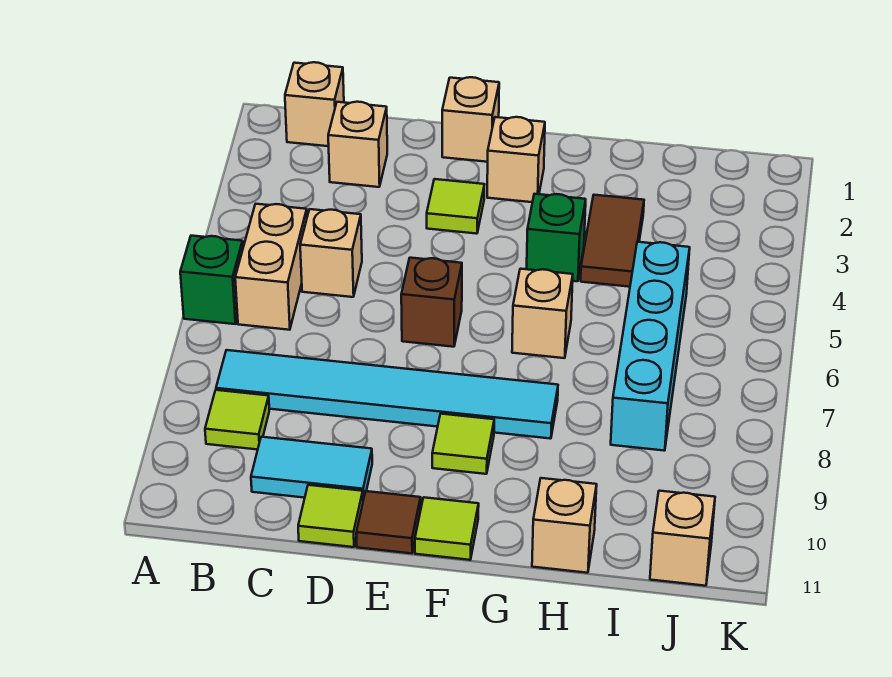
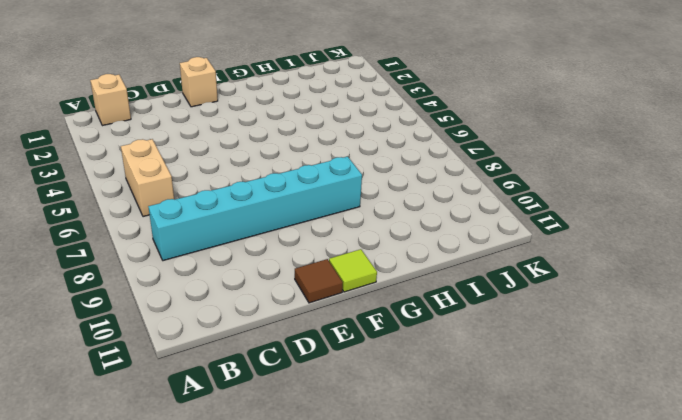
cyan 1x6 brick [148,157,362,261] -> cyan 1x6 tile [216,350,558,439]
none -> green 1x1 brick [180,236,243,324]
none -> lime 1x1 tile [205,390,269,450]
none -> tan 1x1 brick [328,102,387,187]

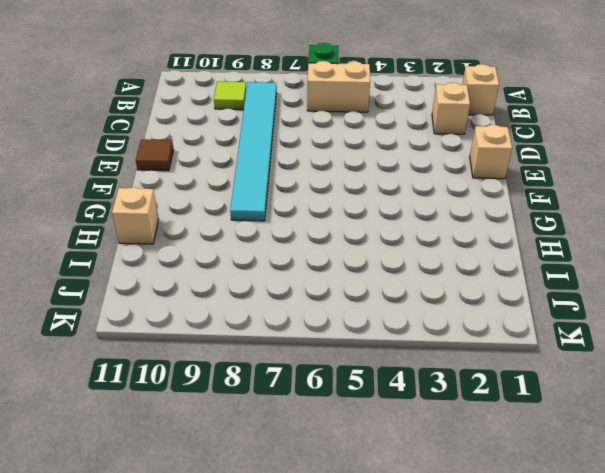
none -> tan 1x1 brick [300,209,362,297]
none -> cyan 1x2 tile [251,437,372,500]
none -> lime 1x1 tile [298,485,363,547]

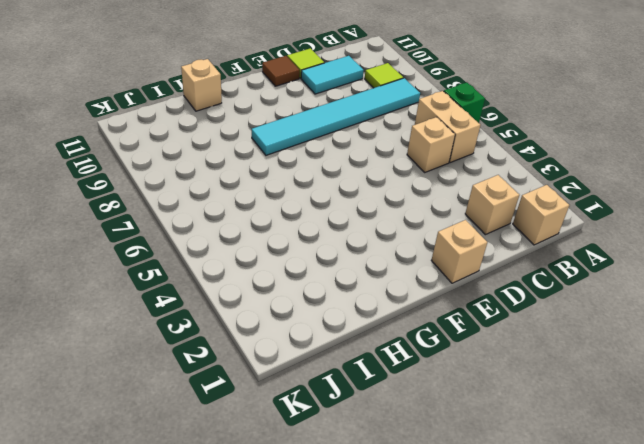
none -> lime 1x1 tile [427,179,485,234]
none -> brown 1x1 brick [401,258,462,347]
none -> tan 1x1 brick [487,117,545,202]

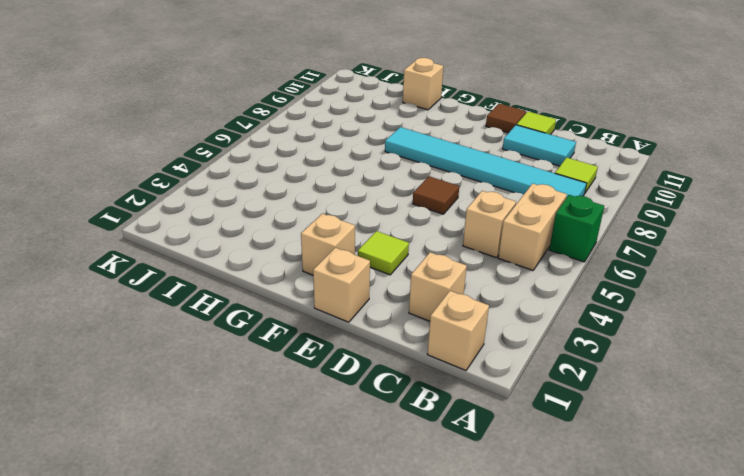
brown 1x1 tile [413,176,459,214] -> brown 1x1 brick [401,258,462,347]
none -> lime 1x1 tile [432,414,494,474]
none -> lime 1x1 tile [415,497,479,560]
none -> green 1x1 brick [527,194,586,281]

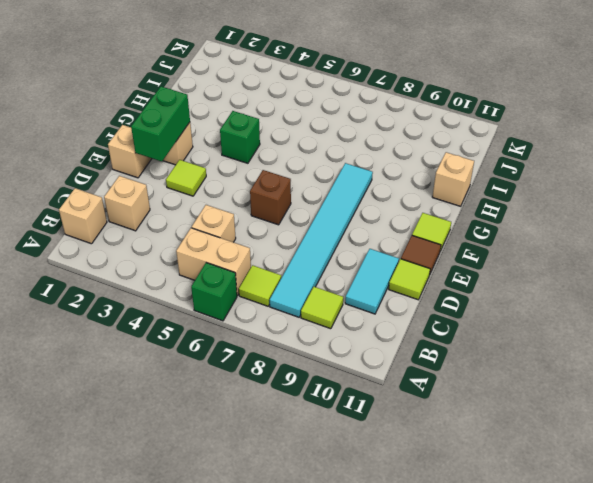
lime 1x1 tile [239,265,281,306] -> lime 1x1 tile moved to [432,414,494,474]
green 1x2 brick [131,87,190,161] -> none
none -> tan 1x1 brick [512,269,573,358]
none -> brown 1x2 tile [581,195,644,287]
none -> cyan 1x4 brick [611,242,690,451]

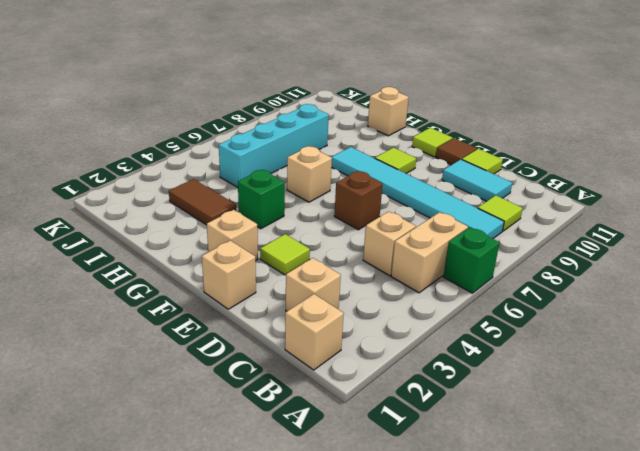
brown 1x2 tile [169,179,236,225] -> brown 1x2 tile turned to [581,195,644,287]
none -> tan 1x1 brick [650,491,715,586]

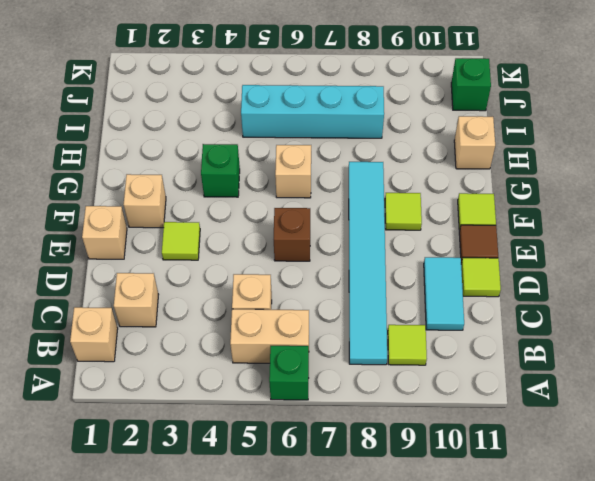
green 1x1 brick [451,58,491,111] -> tan 1x1 brick [650,491,715,586]
none -> brown 1x2 tile [581,195,644,287]

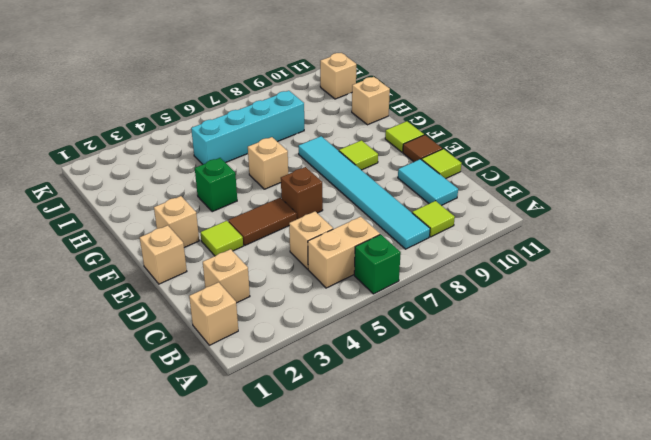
brown 1x2 tile [228,198,297,245] -> brown 1x2 tile moved to [581,195,644,287]

